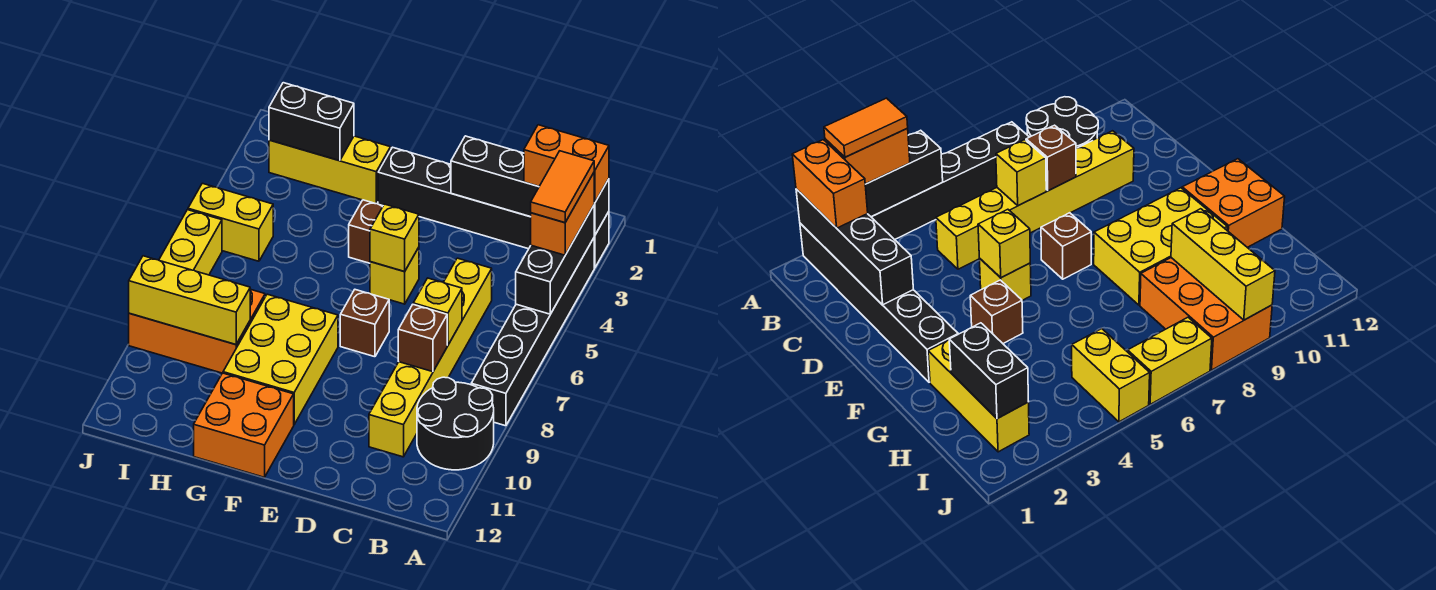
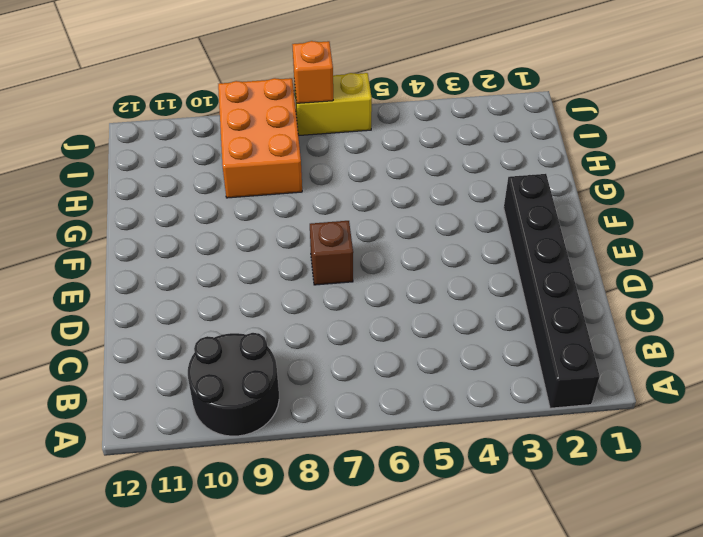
orange 1x1 brick [292,41,333,103] -> none
none -> black 1x6 brick [471,238,594,426]
none -> yellow 1x6 brick [369,258,492,457]
none -> yellow 1x1 brick [370,247,419,304]

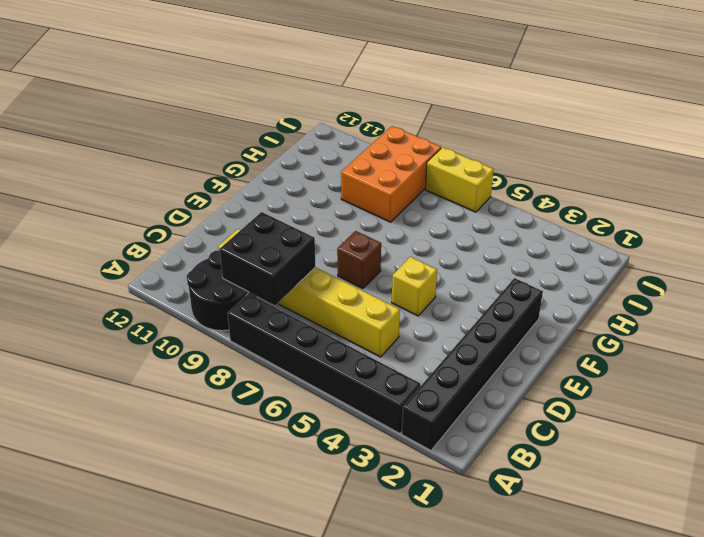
black 2x2 brick [220,212,315,305] -> brown 1x1 brick [398,305,447,372]
none -> brown 1x1 brick [349,200,383,263]
none -> yellow 2x3 brick [223,294,338,424]
none -> orange 2x2 brick [194,373,294,477]

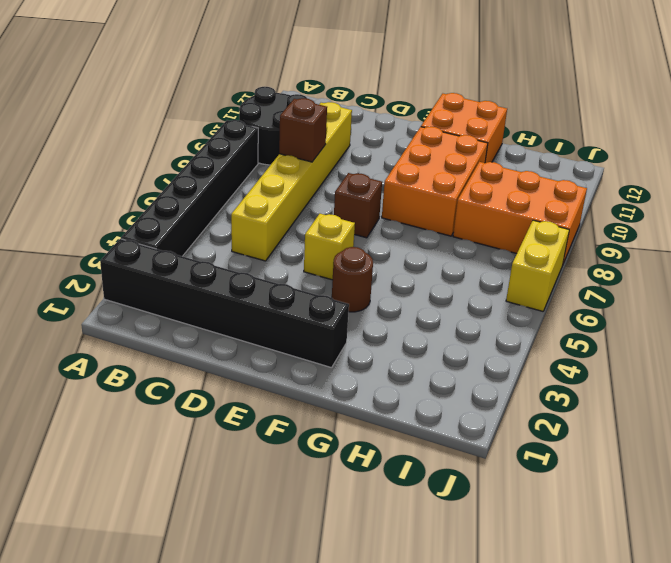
brown 1x1 round brick [332,247,373,312] -> brown 1x1 brick [349,200,383,263]
orange 2x3 brick [382,127,488,236] -> yellow 2x3 brick [223,294,338,424]
none -> yellow 1x3 brick [269,136,391,204]
none -> yellow 1x2 brick [188,183,273,261]
none -> black 1x4 brick [451,136,609,236]

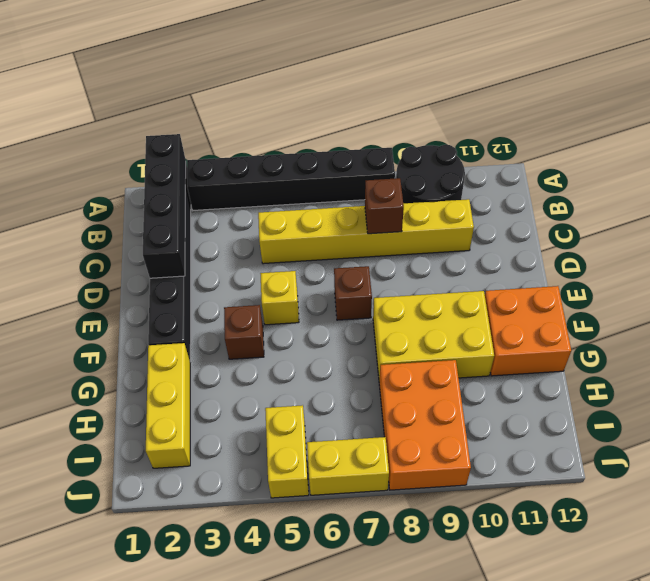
none -> black 1x3 brick [516,205,594,314]
none -> yellow 1x1 brick [413,278,462,345]
none -> yellow 1x1 brick [370,204,419,272]

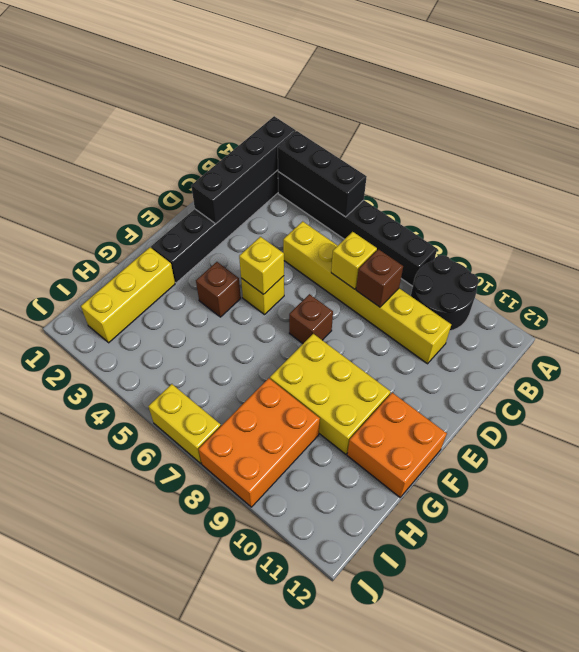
none -> yellow 1x2 brick [188,183,273,261]
none -> black 1x2 brick [269,83,354,161]
none -> yellow 1x3 brick [129,256,250,345]

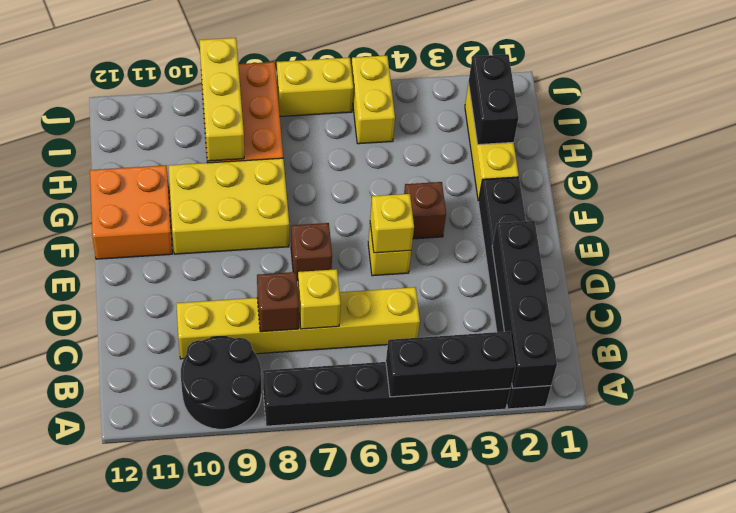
none -> orange 1x2 brick [524,125,609,203]
none -> orange 1x2 brick [531,173,594,255]
none -> orange 1x2 tile [531,151,594,223]

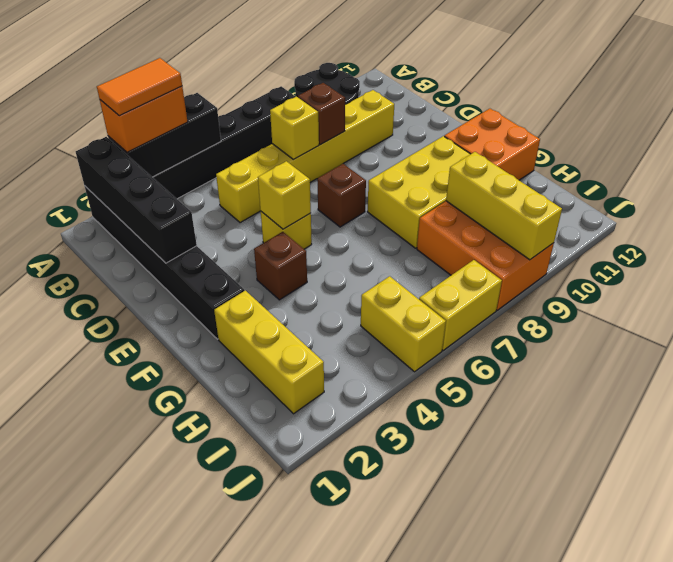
none -> black 1x2 brick [269,83,354,161]
none -> orange 1x2 brick [524,125,609,203]

